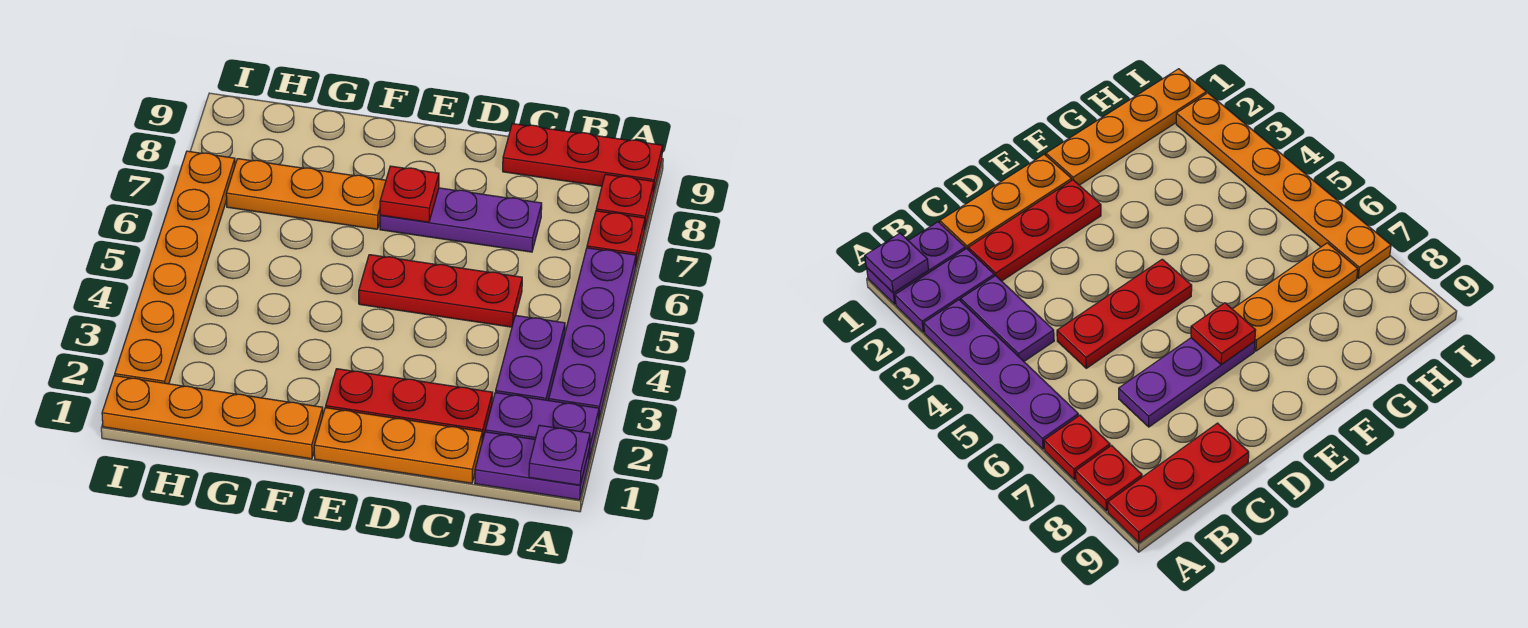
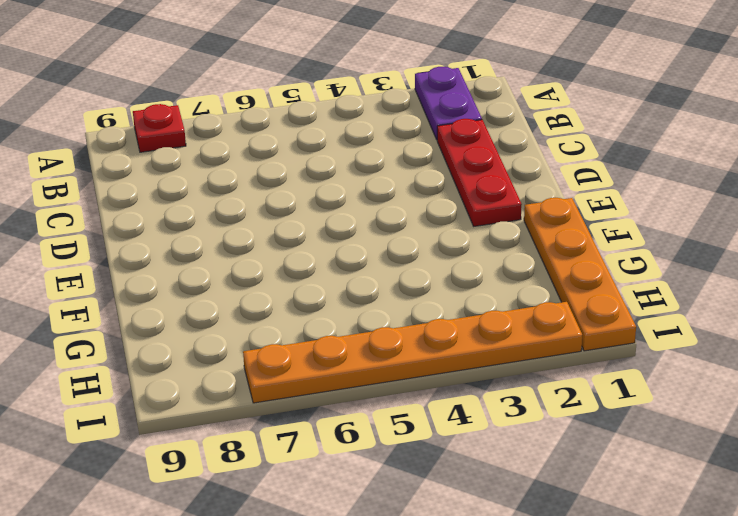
none -> purple 1x2 plate [475,432,589,500]
none -> purple 1x4 plate [549,248,636,418]
none -> red 1x1 plate [587,211,645,265]

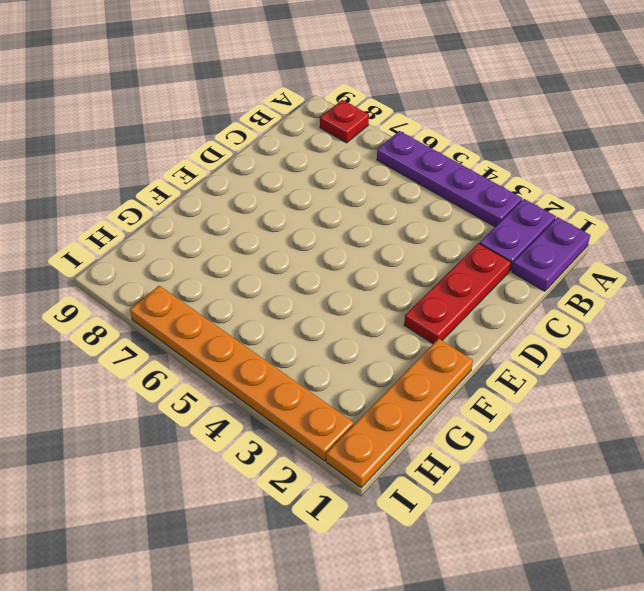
none -> red 1x1 plate [587,211,645,265]
none -> red 1x3 plate [503,124,663,193]
none -> purple 1x2 plate [496,315,565,400]

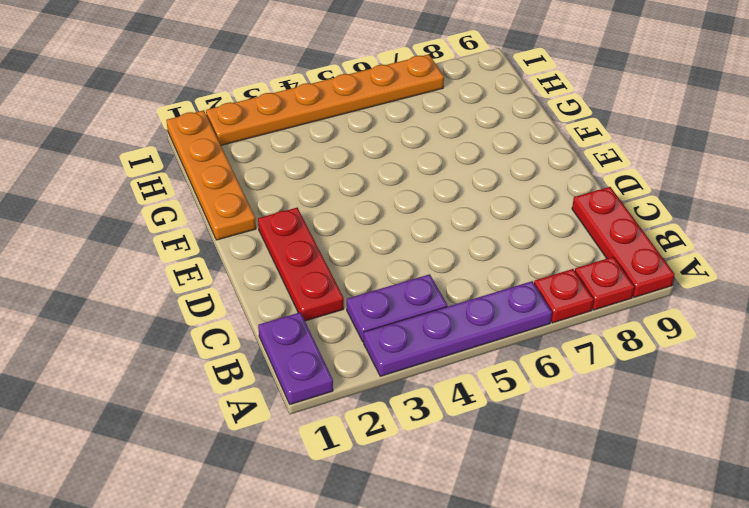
none -> purple 1x2 plate [485,393,599,459]
none -> orange 1x3 plate [314,408,482,483]
none -> red 1x3 plate [359,255,522,327]

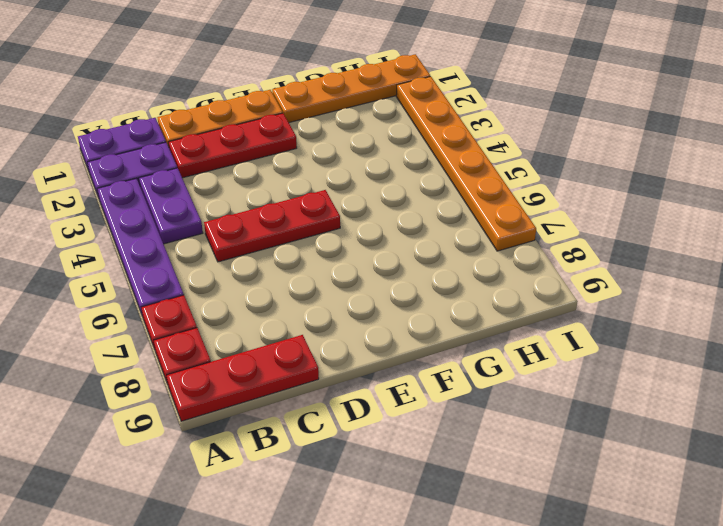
none -> purple 1x3 plate [380,188,542,252]
none -> orange 1x3 plate [226,159,386,229]
none -> purple 1x1 plate [529,425,590,485]

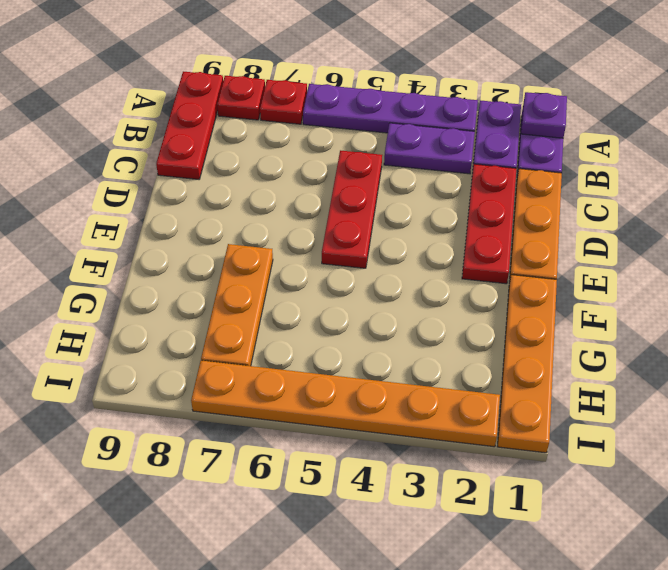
none -> purple 1x3 plate [380,188,542,252]
none -> red 1x1 plate [380,166,439,222]

